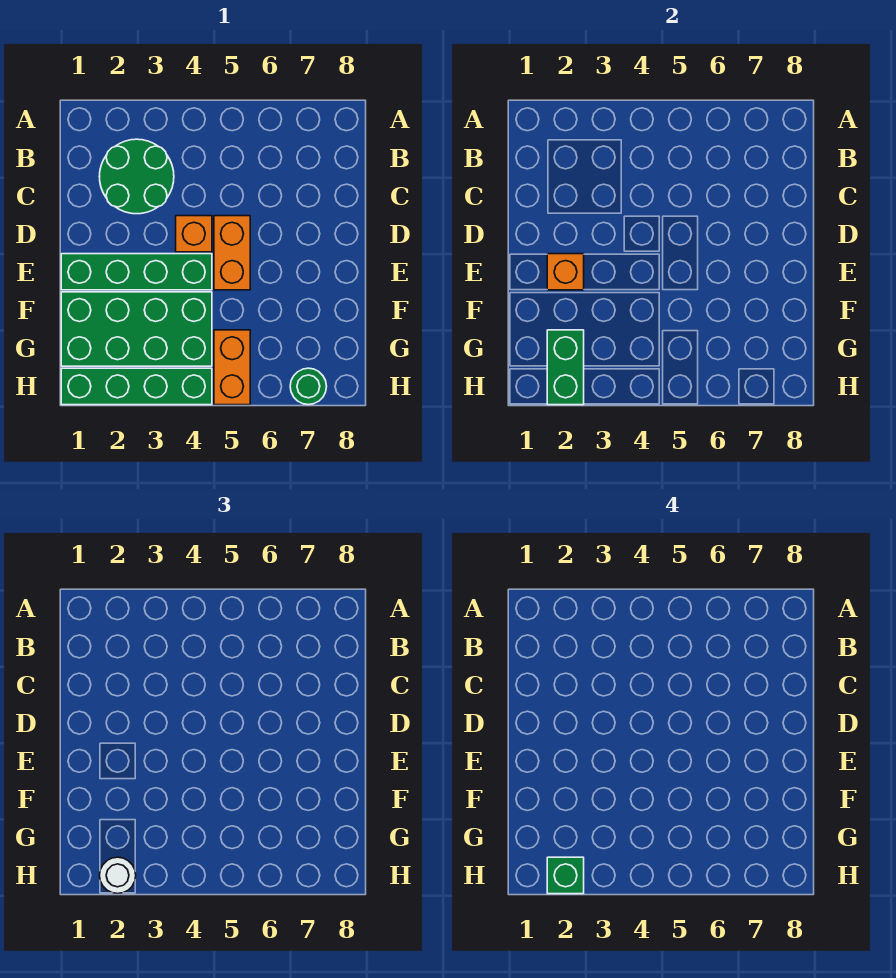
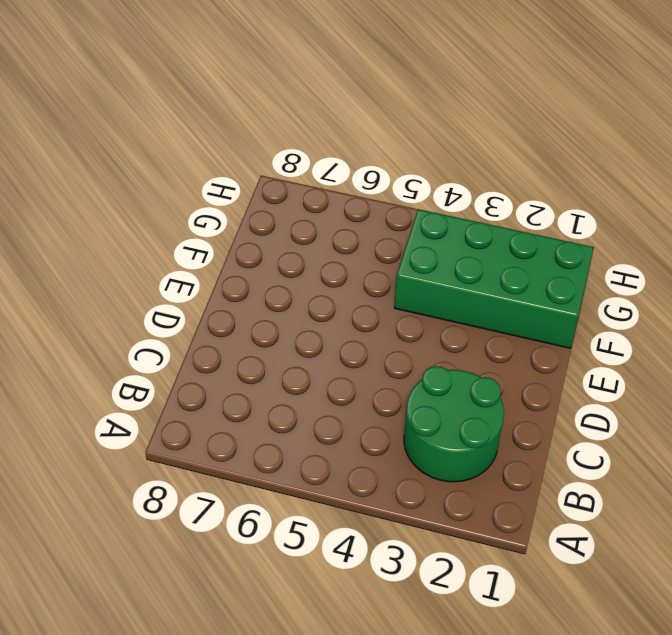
none -> orange 1x1 brick [176,216,212,252]
none -> orange 1x2 brick [214,216,250,290]
none -> green 1x4 brick [61,254,212,290]

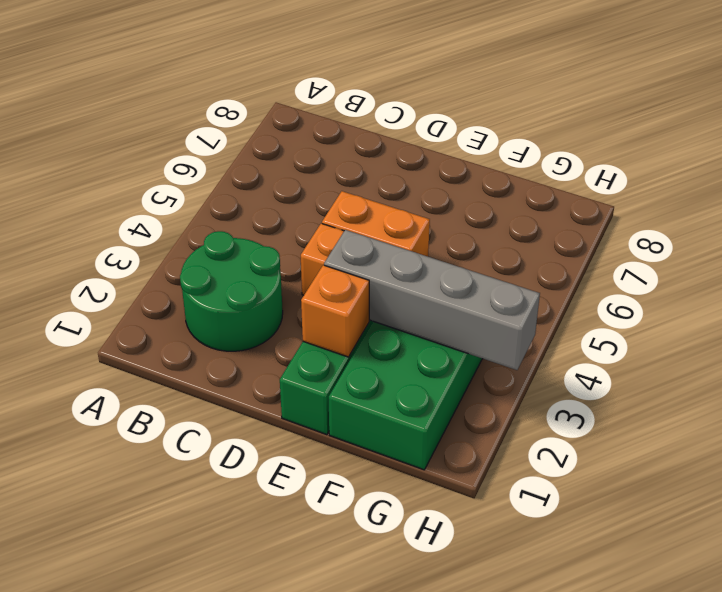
grey 1x4 brick [324,230,540,370] -> none
none -> orange 1x2 brick [214,330,250,405]
none -> green 1x4 brick [61,368,212,405]
none -> green 1x1 round brick [290,368,327,405]

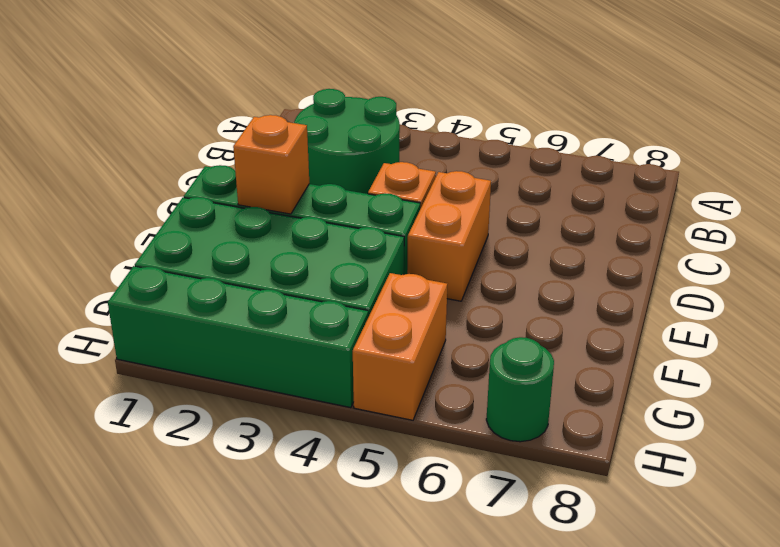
none -> green 1x2 brick [547,330,584,405]
none -> white 1x1 round brick [100,857,136,894]
none -> green 1x1 brick [547,857,584,894]

